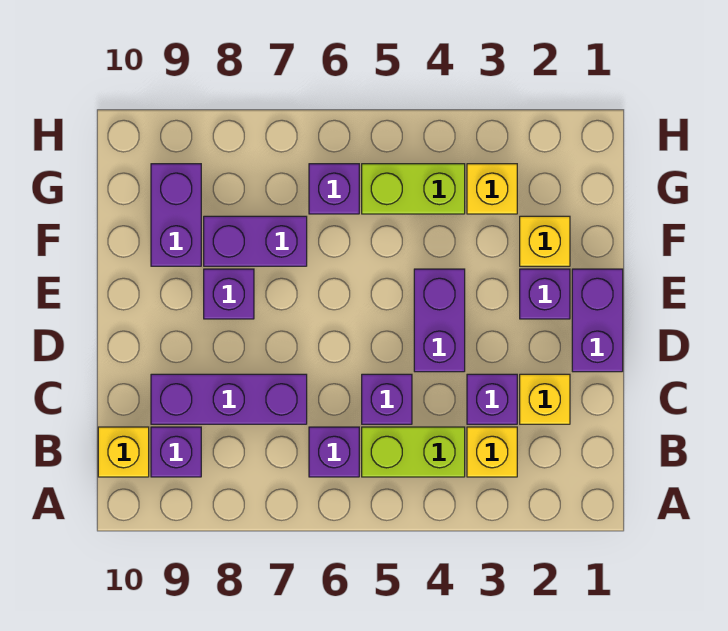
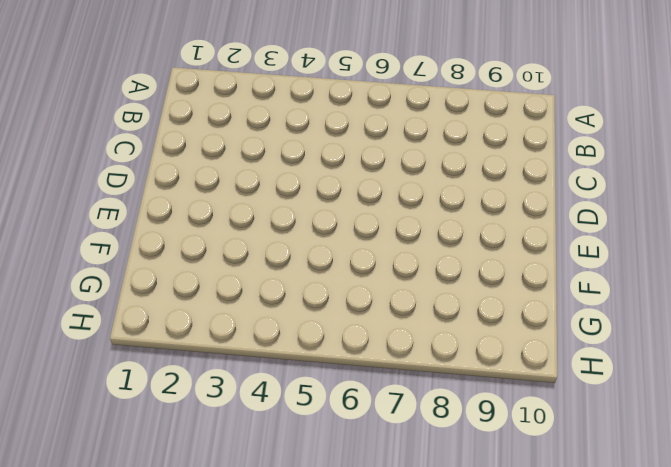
none -> yellow 1x1 brick [467,427,517,477]
none -> lime 1x2 brick [362,427,465,477]
none -> purple 1x1 brick [309,427,359,477]

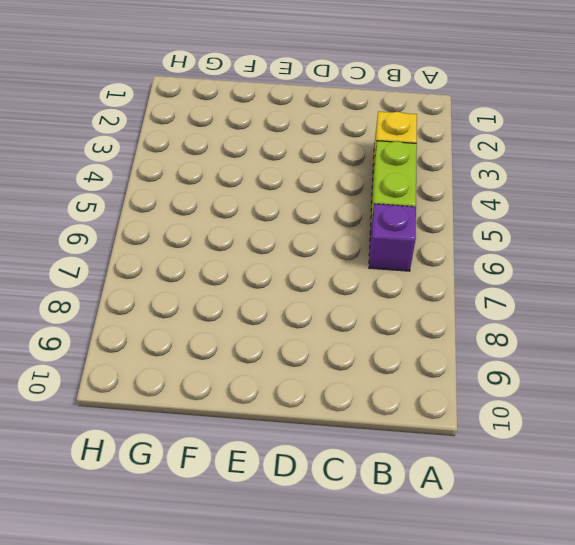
none -> purple 1x1 brick [151,427,201,477]
none -> yellow 1x1 brick [98,427,149,477]
none -> yellow 1x1 brick [520,374,570,424]

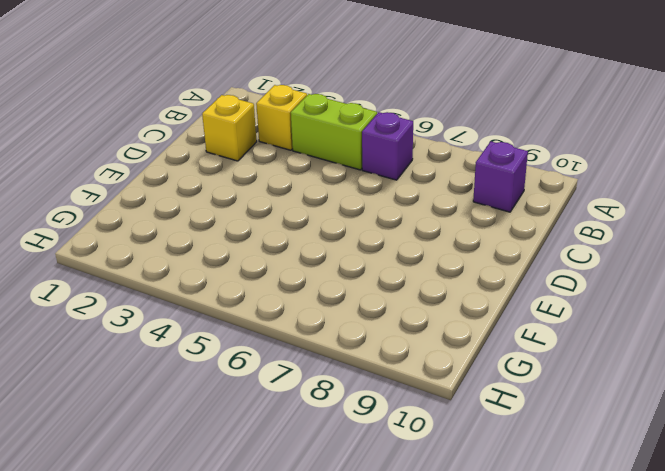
none -> yellow 1x1 brick [98,427,149,477]
none -> purple 1x1 brick [467,374,517,424]
none -> purple 1x1 brick [362,374,412,424]

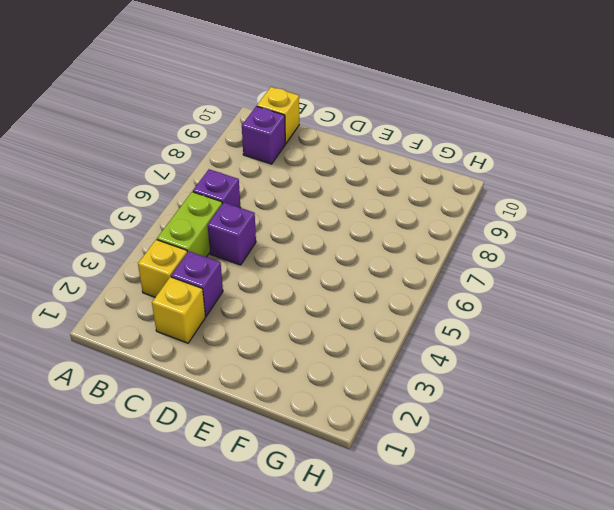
none -> purple 1x3 brick [151,374,307,424]
none -> purple 1x2 brick [572,269,623,372]
none -> purple 1x2 brick [414,269,465,372]

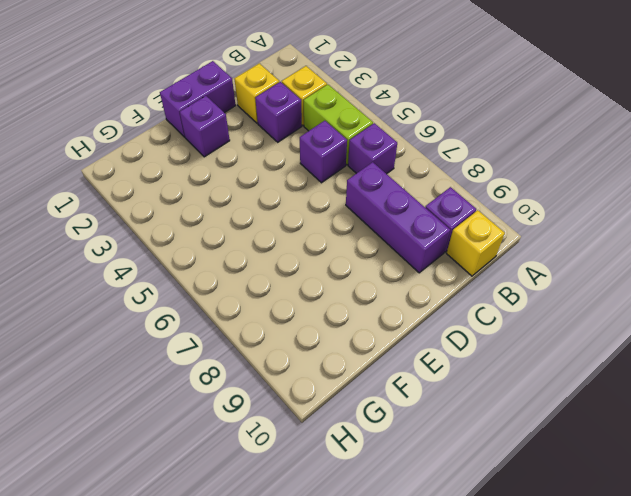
none -> purple 1x2 brick [414,269,465,372]
none -> purple 1x1 brick [204,269,254,319]
none -> yellow 1x1 brick [520,216,570,266]

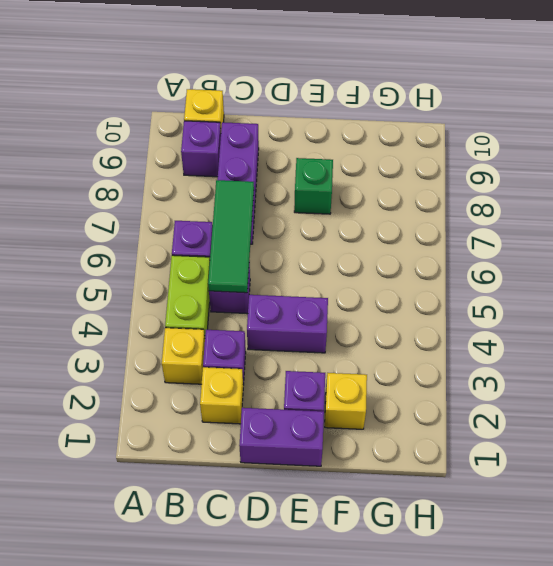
green 1x3 tile [208,180,254,293] -> none
green 1x1 brick [294,158,333,214] -> purple 1x1 brick [204,269,254,319]
none -> purple 1x2 brick [204,216,307,266]
none -> purple 1x2 brick [151,164,201,266]
none -> yellow 1x1 brick [467,164,517,214]

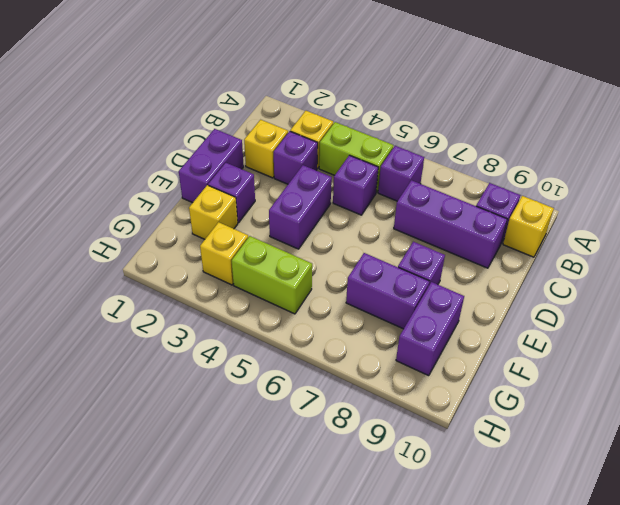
none -> purple 1x1 brick [309,164,359,214]

